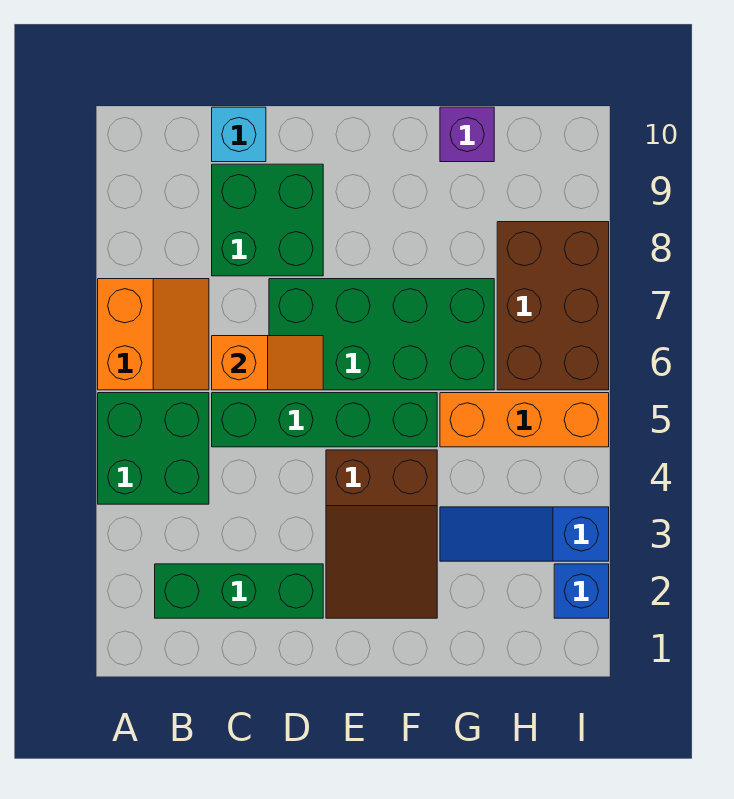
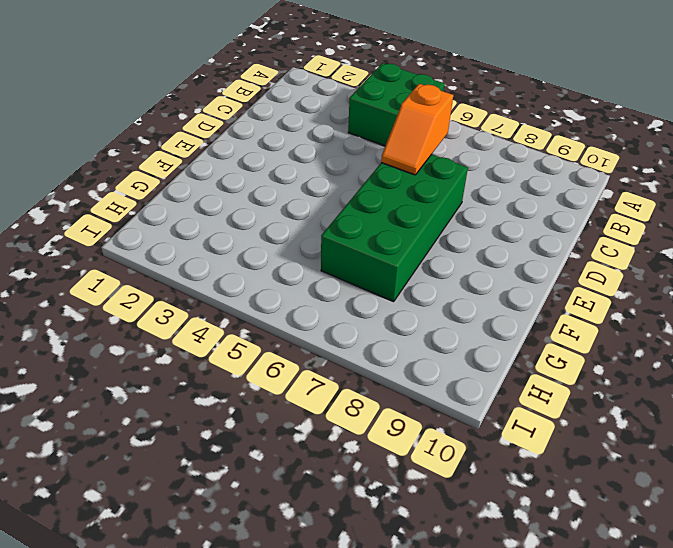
none -> orange 2x2 slope [98,279,209,390]
none -> green 1x3 brick [155,564,323,618]
none -> green 1x4 brick [212,393,437,447]

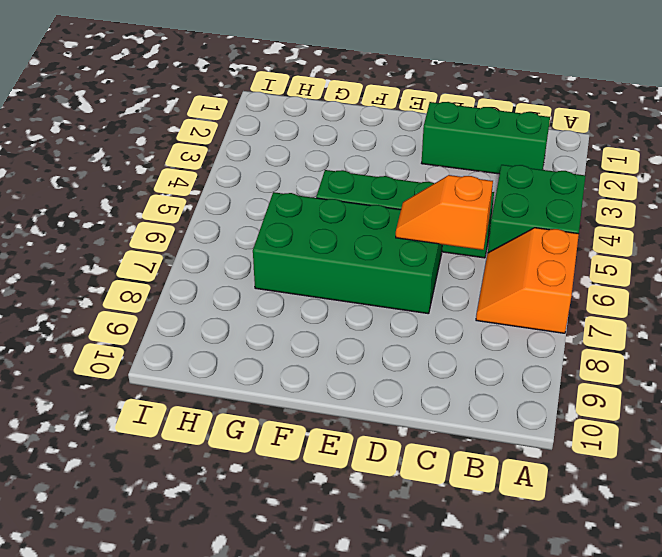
none -> green 2x2 brick [212,164,323,276]
none -> cyan 1x1 brick [212,107,266,162]
none -> brown 2x3 slope [326,450,437,618]

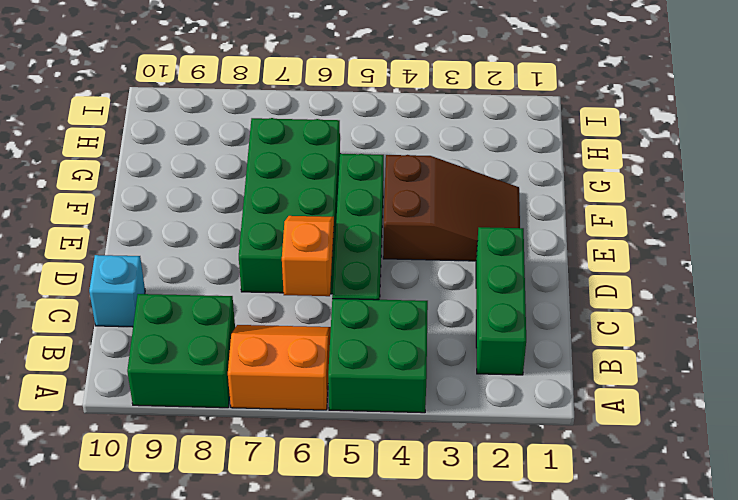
green 2x2 brick [127,294,235,408] -> green 2x2 brick moved to [212,164,323,276]
none -> blue 1x3 slope [440,507,609,561]
none -> orange 1x3 brick [440,393,609,447]
none -> purple 1x1 brick [440,107,494,162]

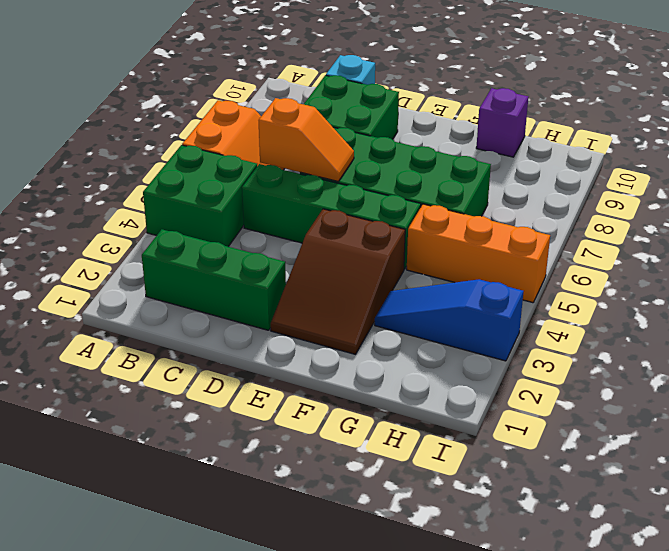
none -> brown 2x3 brick [497,222,609,390]
none -> blue 1x1 brick [554,564,609,618]

